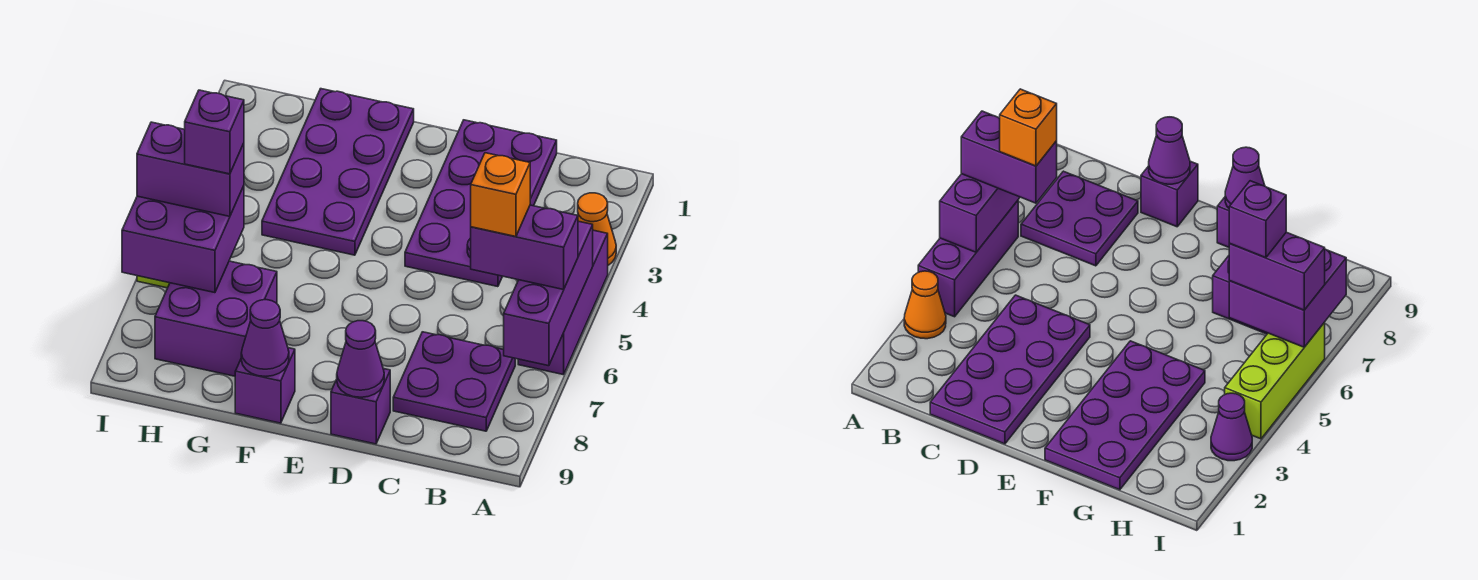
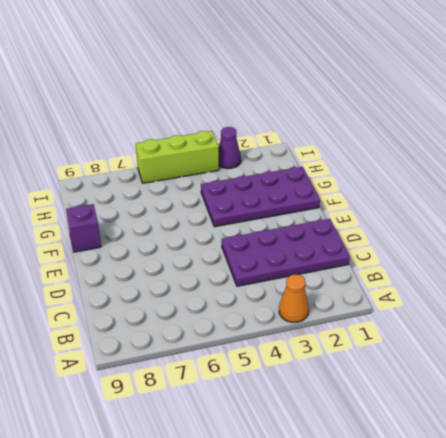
none -> purple 1x3 brick [518,230,608,375]
none -> purple 2x2 plate [393,332,515,431]
none -> purple 1x1 brick [331,369,390,444]

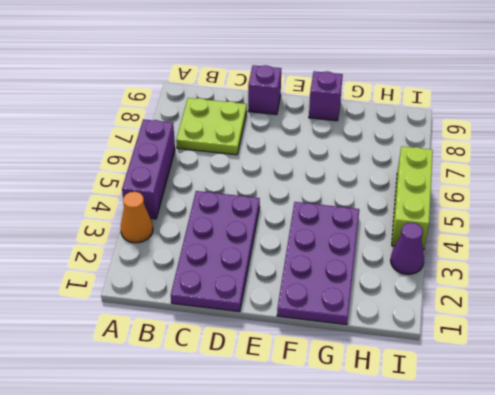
lime 2x2 plate [176,98,247,155] -> purple 2x2 plate [393,332,515,431]
none -> purple 2x2 brick [155,261,277,376]
none -> purple 1x3 brick [504,221,593,366]
none -> purple 1x1 cone [337,321,384,397]

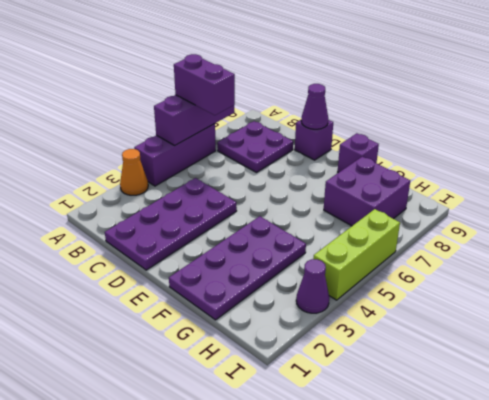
none -> purple 1x1 cone [241,300,289,376]
none -> purple 2x2 brick [122,186,244,293]
none -> purple 1x2 brick [137,122,244,216]

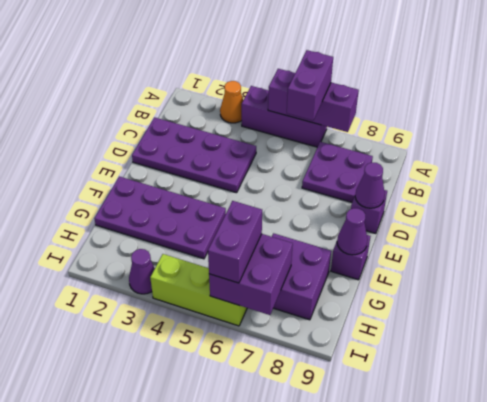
none -> orange 1x1 brick [471,153,530,237]
none -> purple 1x1 brick [185,90,244,174]

